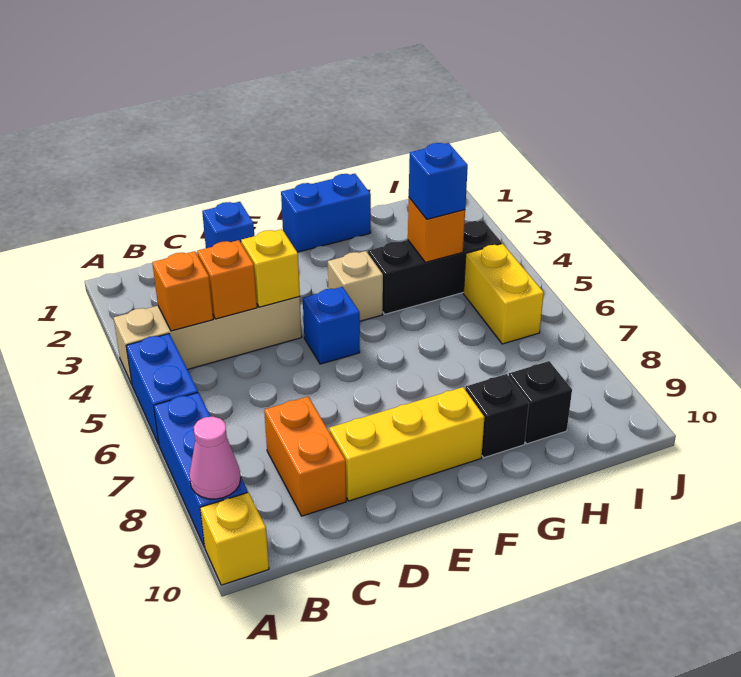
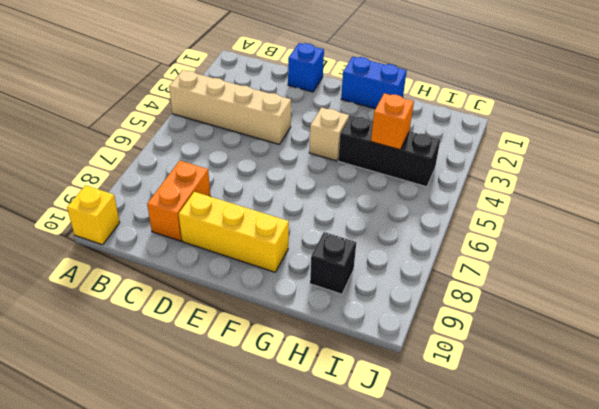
none -> blue 1x2 brick [126,334,198,444]
none -> blue 1x3 brick [154,392,248,547]
none -> blue 1x1 brick [303,287,360,364]

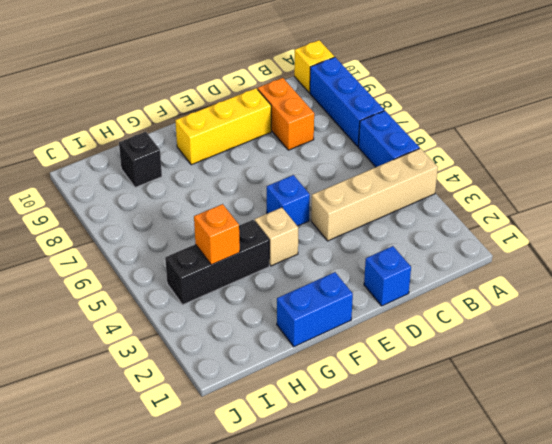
none -> black 1x1 brick [465,374,529,458]
none -> yellow 1x2 brick [463,244,544,344]
none -> pink 1x1 cone [189,417,241,499]

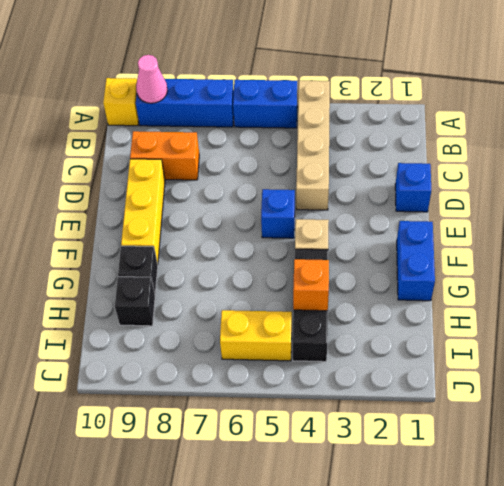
none -> orange 1x1 brick [152,251,213,331]
none -> orange 1x1 brick [197,240,257,319]
none -> yellow 1x1 brick [241,229,300,307]

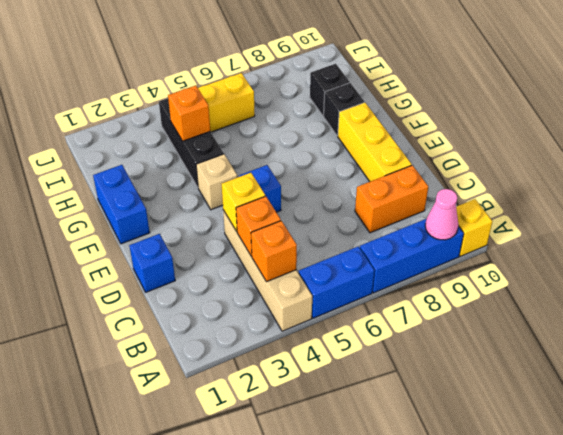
none -> blue 1x1 brick [409,143,468,219]

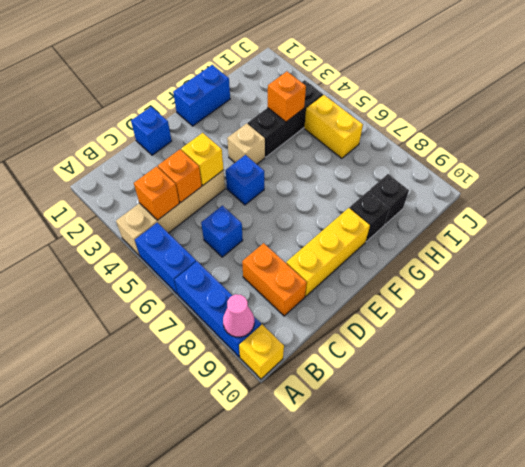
blue 1x1 brick [201,206,243,257] -> blue 1x1 brick moved to [409,143,468,219]

